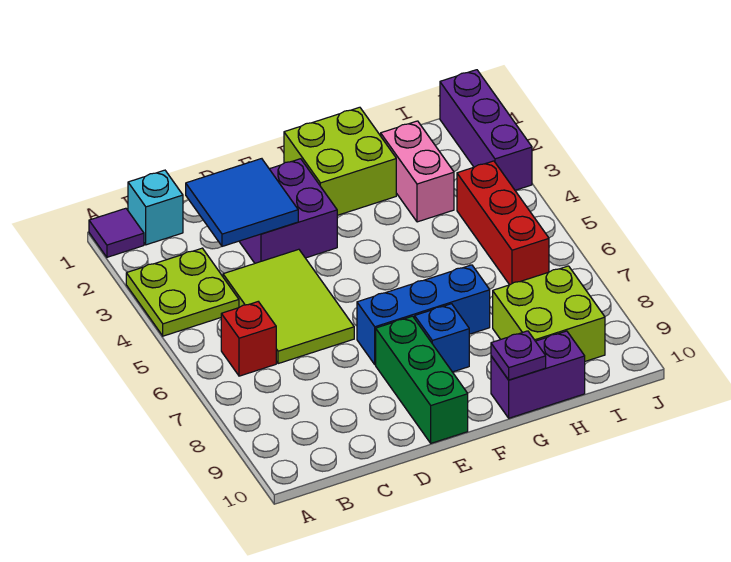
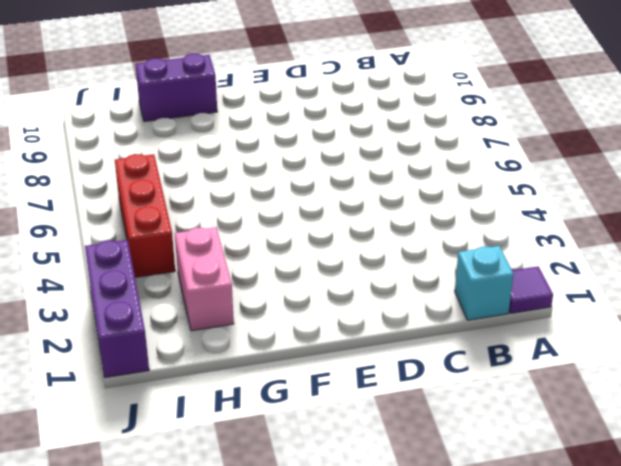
none -> lime 2x2 plate [126,248,239,336]
none -> red 1x1 brick [221,302,276,376]
none -> lime 2x3 tile [223,249,354,364]

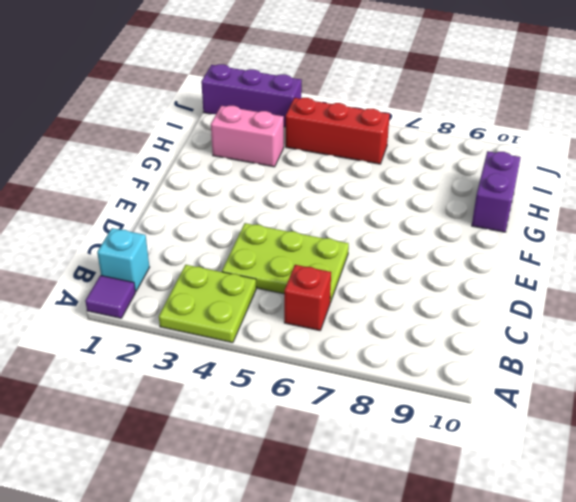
lime 2x3 plate [222,223,349,303] -> lime 2x3 tile [223,249,354,364]
none -> purple 2x2 brick [239,159,337,263]
none -> blue 1x3 brick [357,265,490,365]
none -> green 1x3 brick [376,316,468,443]

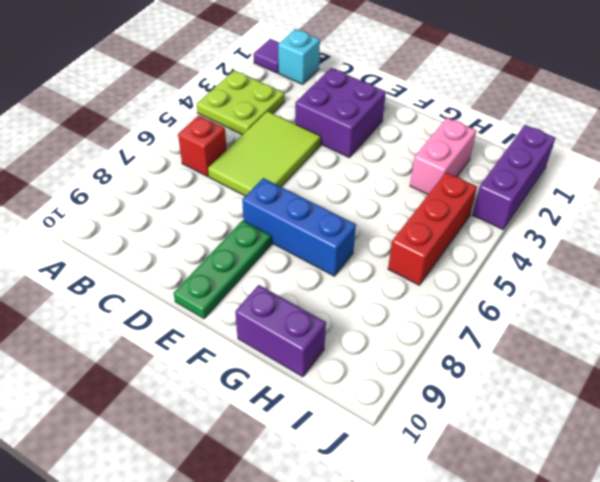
green 1x3 plate [173,220,271,319] -> green 1x3 brick [376,316,468,443]
none -> lime 2x2 brick [284,107,396,215]
none -> blue 1x1 brick [415,304,469,372]
none -> lime 2x2 brick [493,266,605,361]

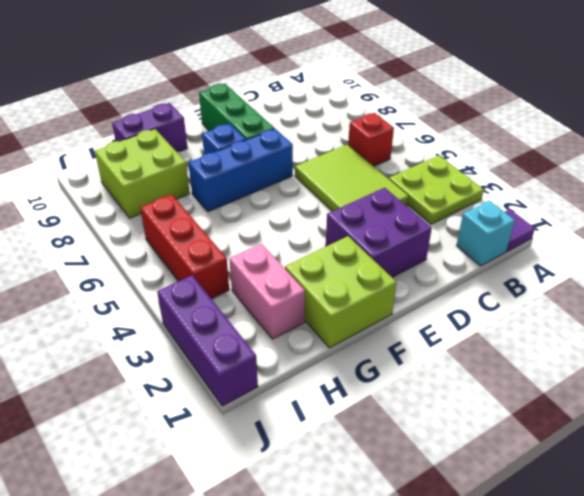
none -> blue 2x2 tile [186,159,298,246]
none -> purple 1x1 plate [491,331,546,380]

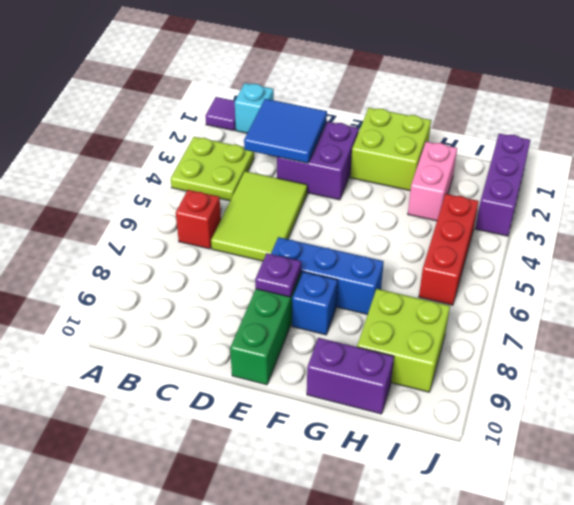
purple 1x1 plate [255,253,301,297] -> purple 1x1 plate moved to [491,331,546,380]

